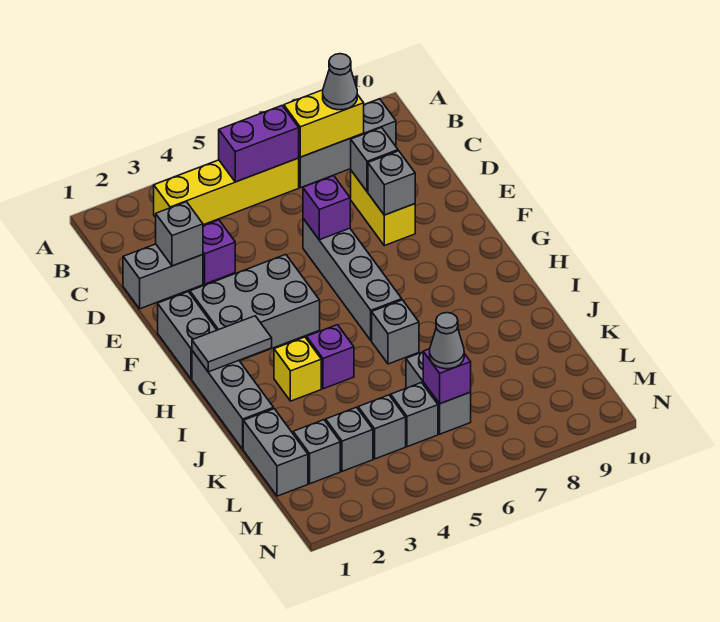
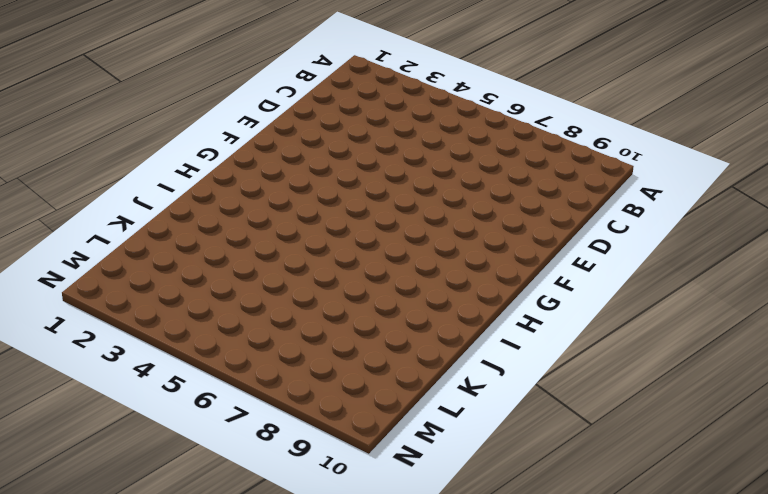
none -> yellow 1x4 brick [154,158,299,225]
none -> grey 1x3 brick [299,99,396,188]
none -> grey 1x2 brick [123,244,203,309]

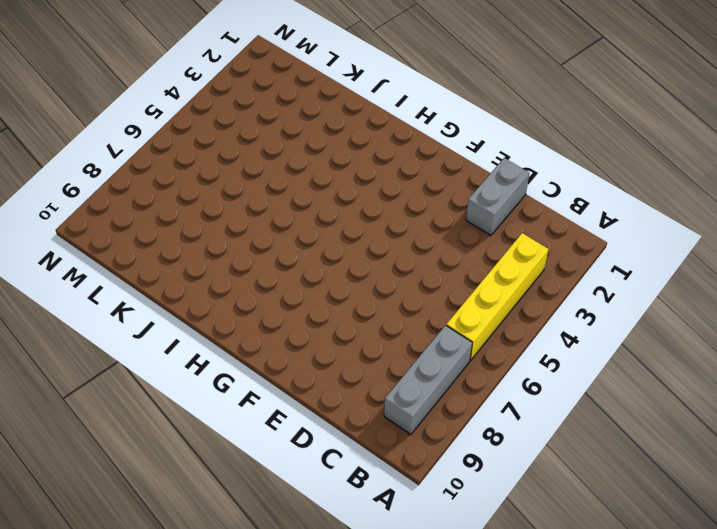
none -> purple 1x1 brick [203,220,235,284]
none -> yellow 1x2 brick [351,171,415,246]
none -> grey 1x4 brick [303,219,402,341]

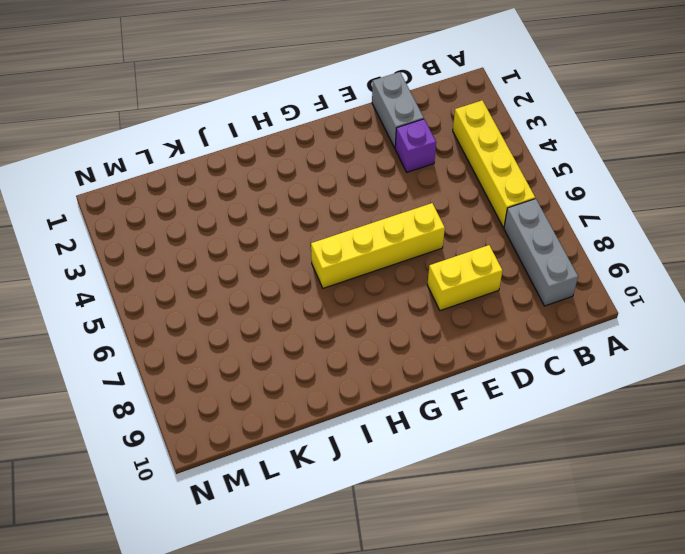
yellow 1x4 brick [311,203,445,288] -> grey 1x4 brick [303,219,402,341]
none -> grey 1x2 brick [158,292,217,379]
none -> grey 2x3 brick [190,255,320,361]
none -> grey 1x3 brick [192,351,274,449]

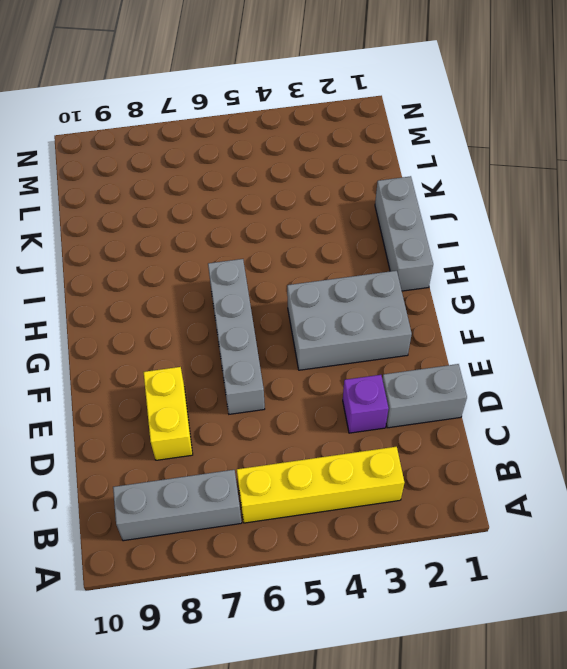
none -> grey 1x2 brick [158,292,217,379]
none -> yellow 1x1 brick [274,337,321,401]
none -> purple 1x1 brick [307,325,354,389]

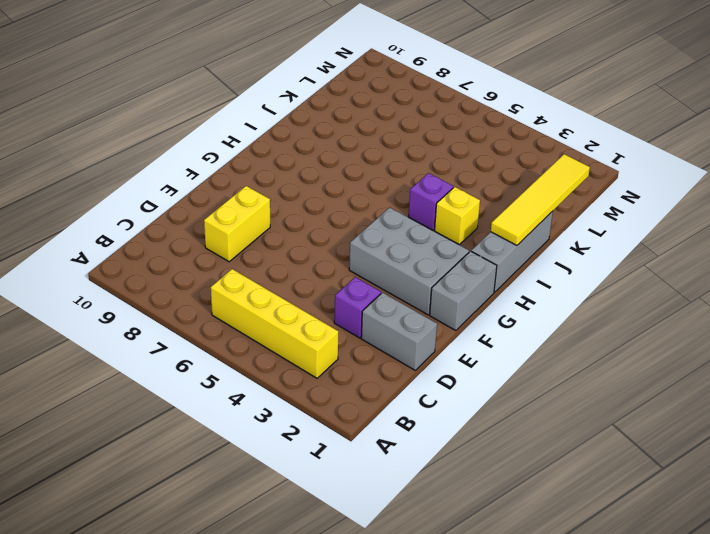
yellow 1x4 tile [491,154,590,245] -> none
none -> grey 1x3 brick [299,99,396,188]
none -> grey 1x4 brick [303,219,402,341]
none -> grey 1x1 brick [372,300,419,364]

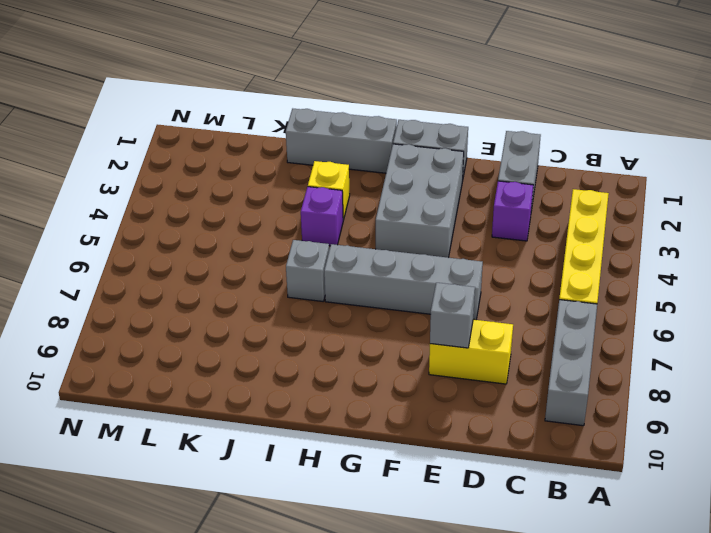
none -> grey 1x2 brick [243,409,308,496]
none -> grey 1x2 brick [406,352,471,434]
none -> grey 1x1 brick [293,420,340,484]

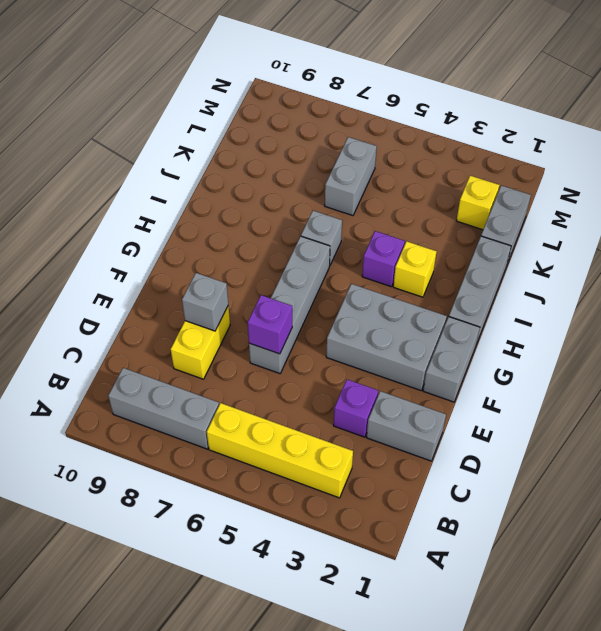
yellow 1x1 brick [456,176,499,230] -> grey 1x1 brick [293,420,340,484]
none -> grey 1x1 brick [326,407,373,471]
none -> grey 1x1 brick [358,395,406,459]
none -> grey 1x1 brick [391,383,438,447]

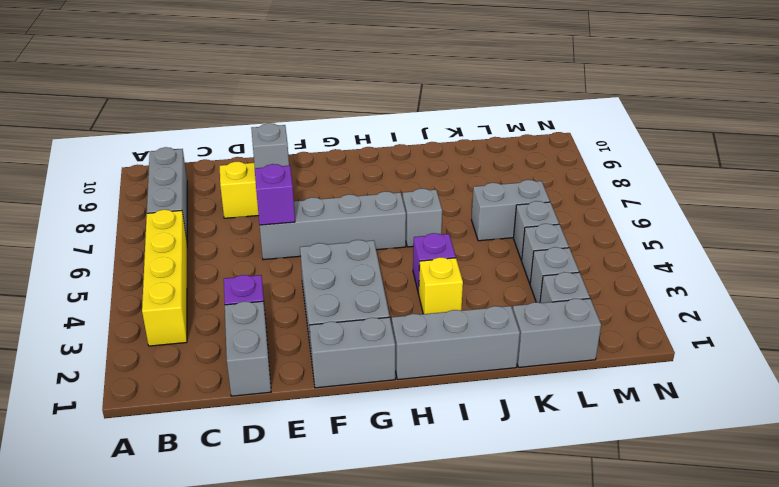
none -> purple 1x2 brick [219,106,299,182]
none -> yellow 1x2 brick [284,90,364,157]
none -> grey 1x1 brick [156,202,203,266]

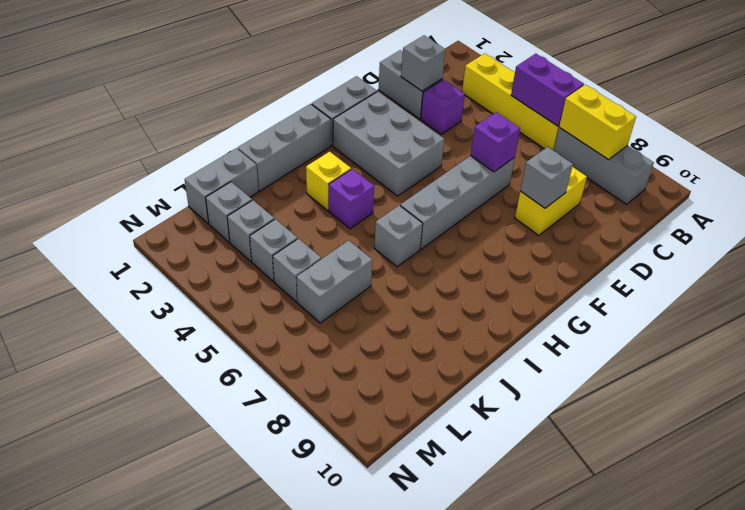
none -> grey 1x1 brick [351,128,398,192]
none -> grey 1x2 tile [192,316,272,372]
none -> purple 1x1 brick [423,349,471,404]

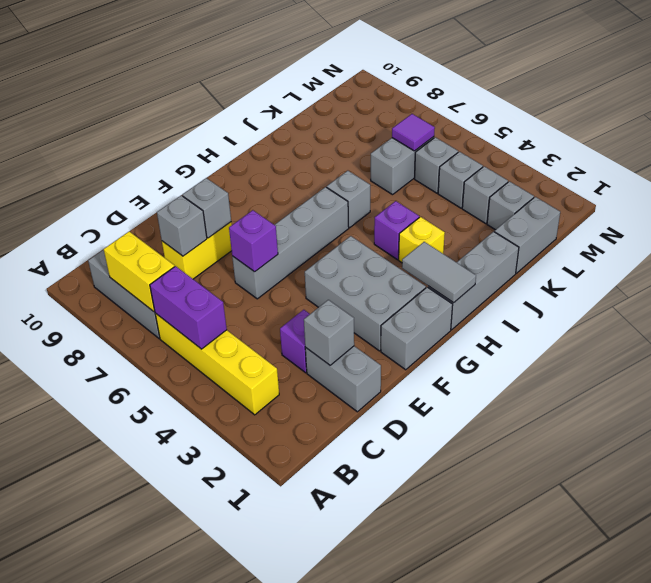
purple 1x1 tile [392,114,435,151] -> purple 1x1 brick [423,349,471,404]
none -> grey 1x1 cone [323,54,357,110]
none -> grey 1x1 cone [430,313,464,369]

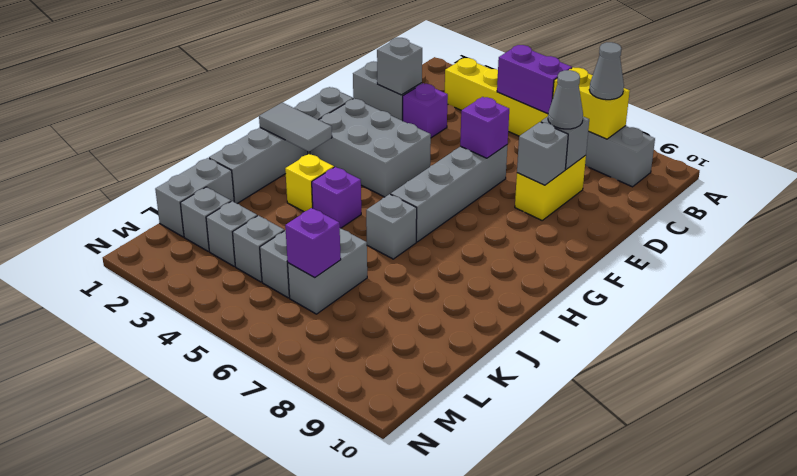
grey 1x1 cone [548,70,583,129] -> grey 1x1 cone moved to [430,313,464,369]

